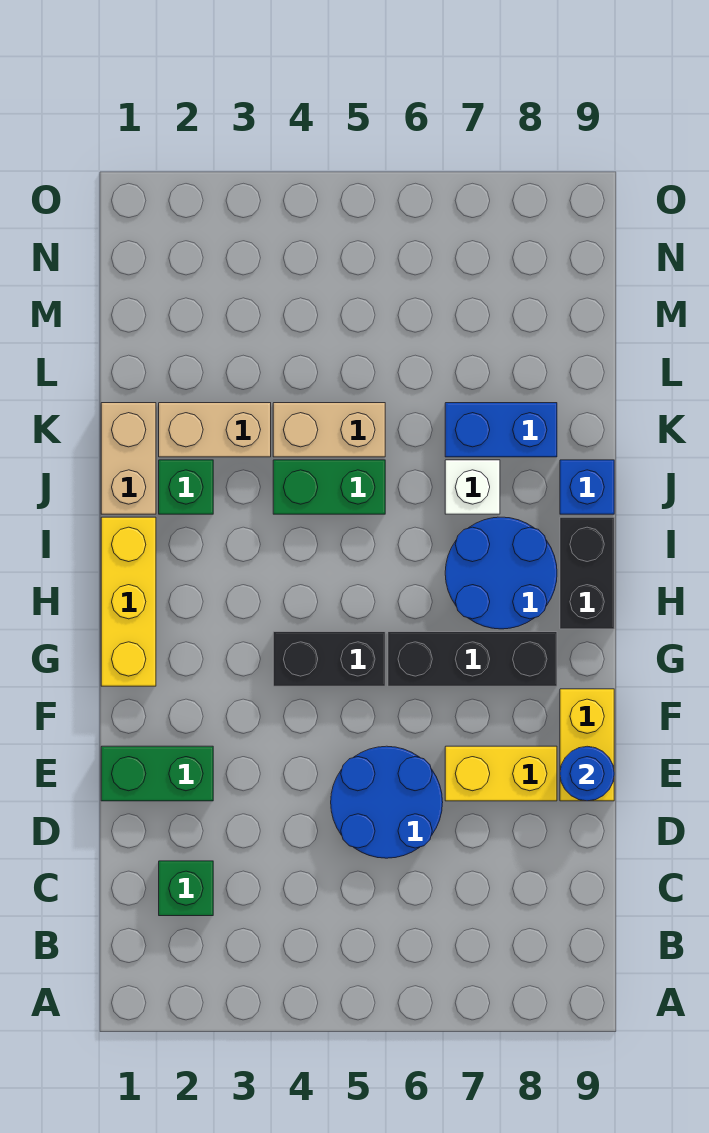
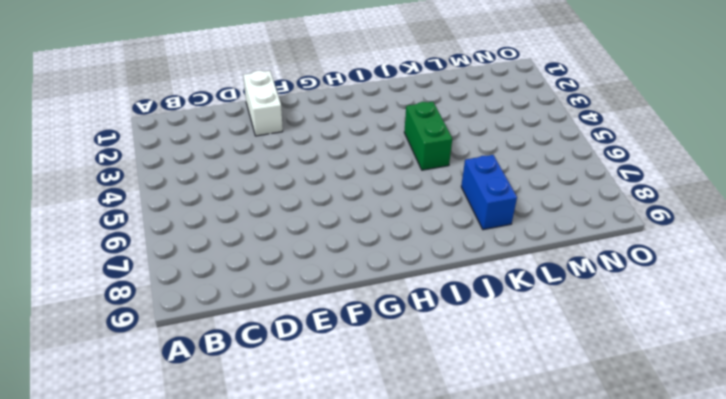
white 1x2 brick [243,70,283,136] -> green 1x2 brick [101,746,213,801]
none -> green 1x1 brick [159,861,213,916]
none -> blue 2x2 round brick [331,746,443,858]
none -> yellow 1x2 brick [445,746,557,801]

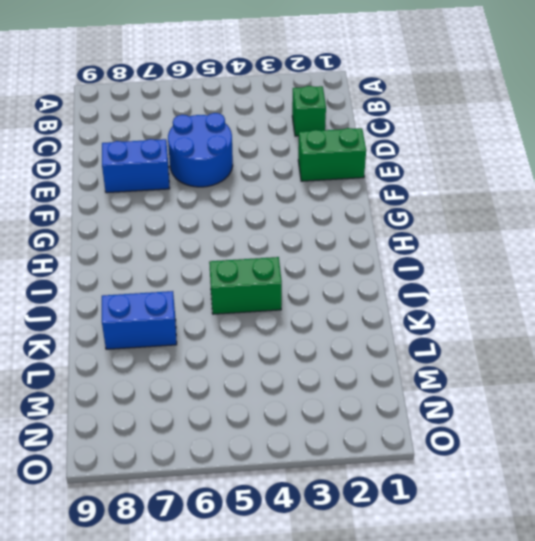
blue 1x2 brick [102,139,170,193] -> yellow 1x2 brick [445,746,557,801]
none -> yellow 1x2 brick [560,689,614,801]
none -> yellow 1x3 brick [101,517,156,686]
none -> black 1x2 brick [273,632,385,686]

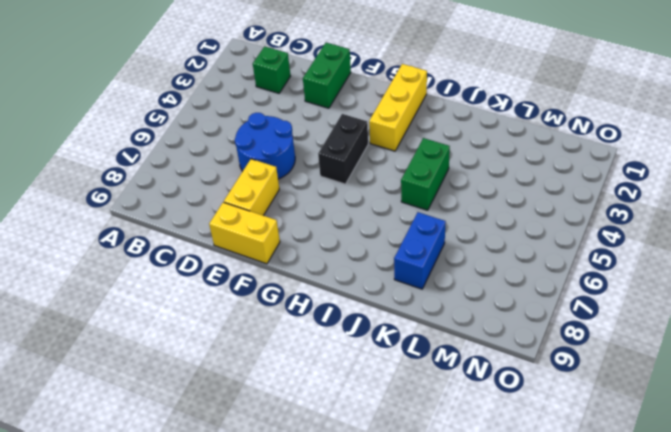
yellow 1x3 brick [369,64,427,151] -> yellow 1x3 brick turned to [101,517,156,686]
none -> black 1x3 brick [388,632,557,686]
none -> blue 2x2 round brick [445,517,557,629]
none -> black 1x2 brick [560,517,614,629]

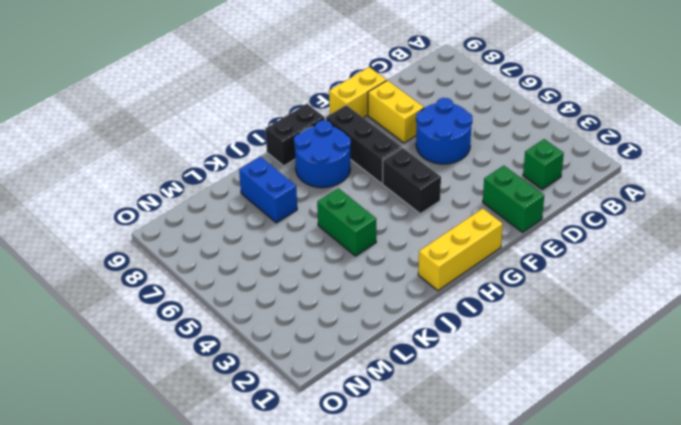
none -> tan 1x2 brick [101,403,156,514]
none -> green 1x1 brick [159,460,213,514]
none -> white 1x1 brick [445,460,500,514]

